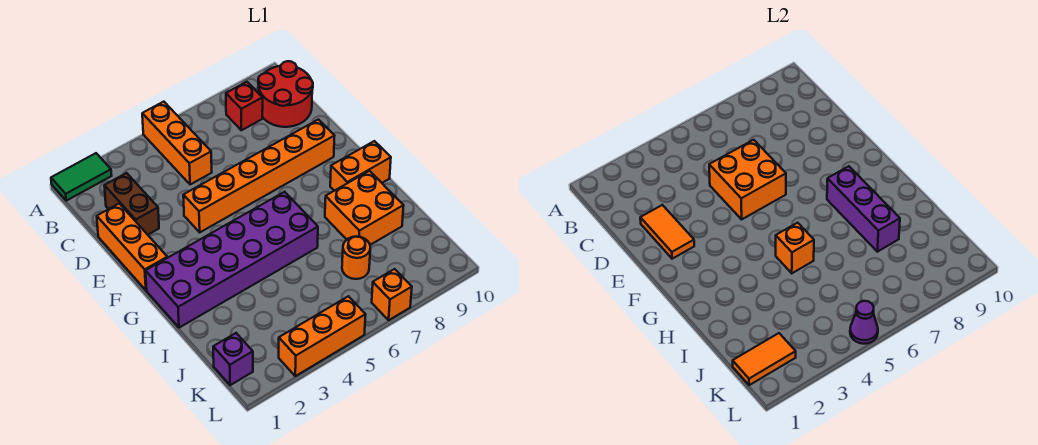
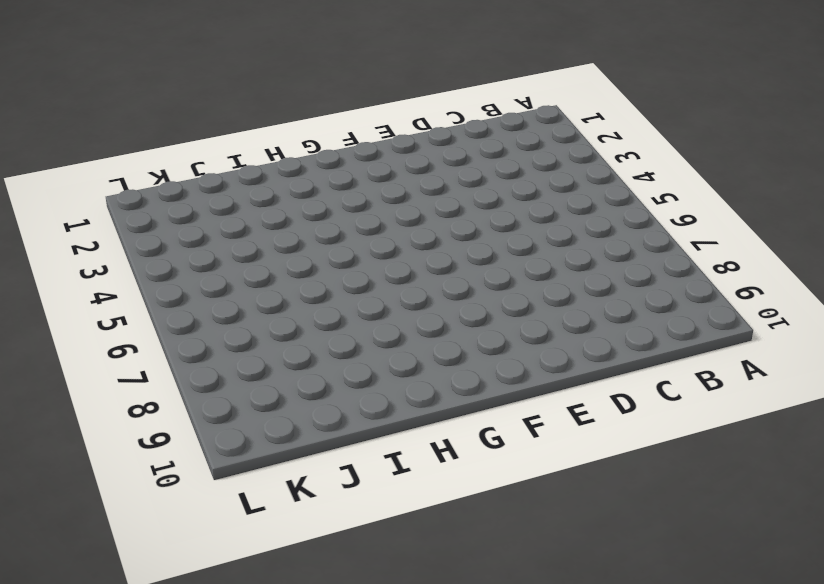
none -> green 1x2 tile [51,153,112,201]
none -> orange 1x3 brick [142,102,212,185]
none -> red 1x1 brick [226,82,263,130]

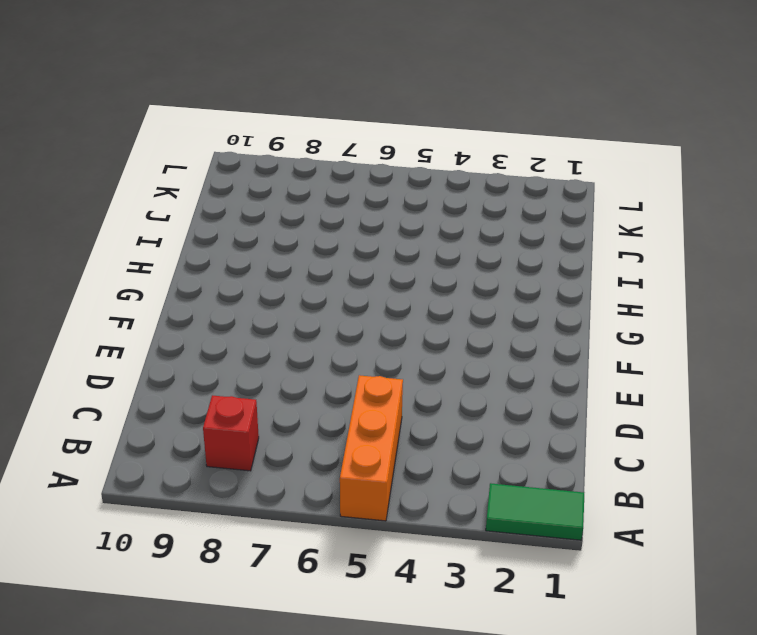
none -> red 2x2 round brick [258,61,313,127]
none -> brown 1x2 brick [104,173,159,235]
none -> orange 1x3 brick [97,204,167,290]

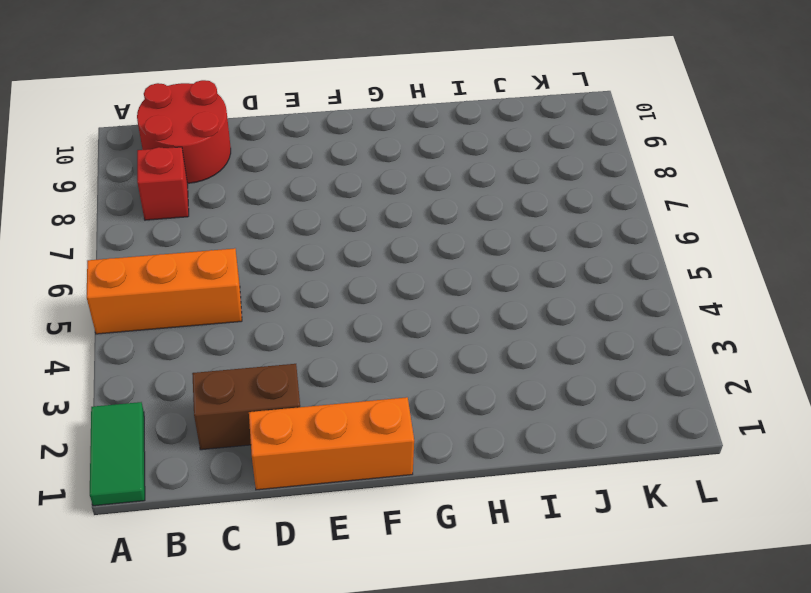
none -> orange 1x6 brick [183,120,334,232]
none -> purple 2x6 brick [146,192,318,328]
none -> orange 1x2 brick [330,141,391,191]

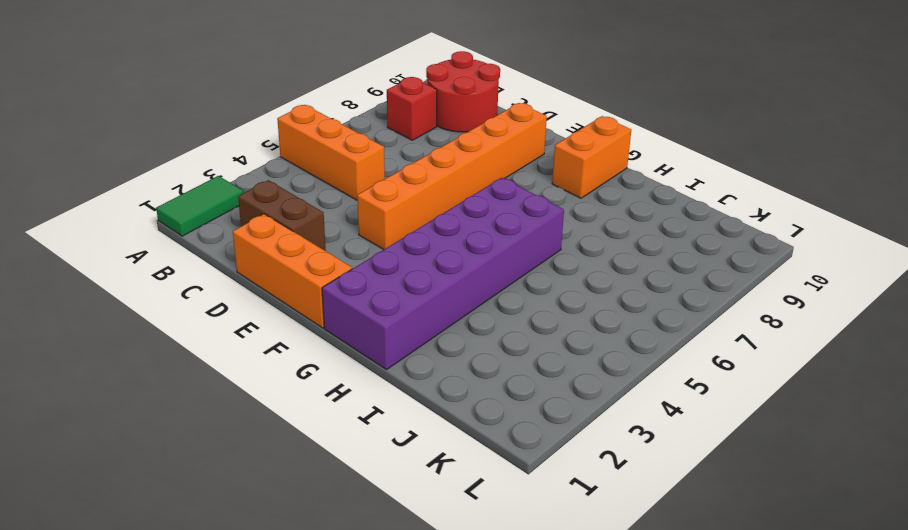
none -> orange 2x2 brick [325,171,404,245]
none -> orange 1x1 round brick [342,237,370,279]
none -> purple 1x1 brick [213,333,253,385]

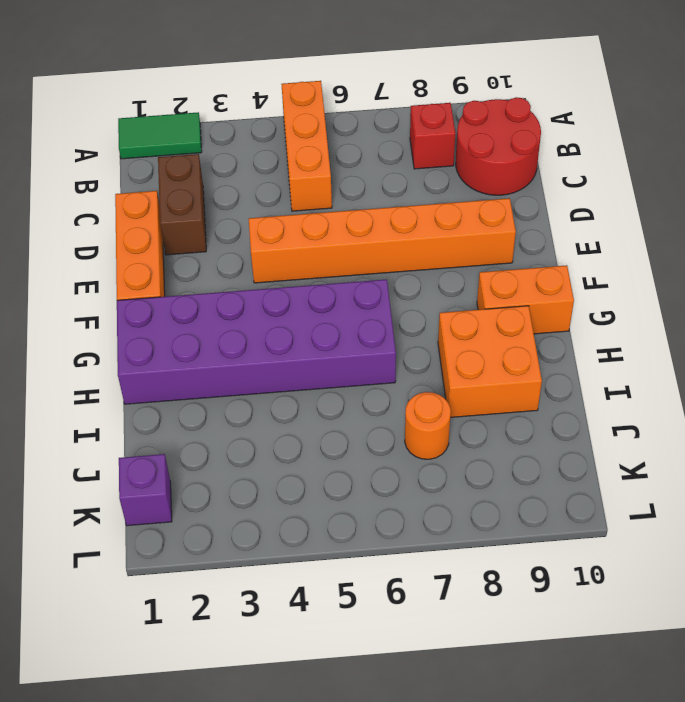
none -> orange 1x3 brick [279,296,366,376]
none -> orange 1x1 brick [372,269,412,320]
none -> orange 1x2 tile [640,205,694,259]

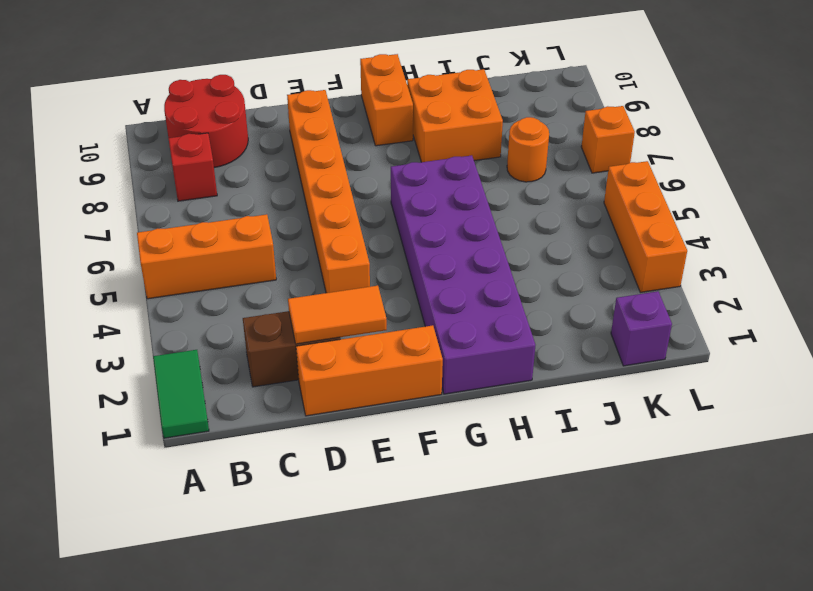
none -> orange 2x2 brick [709,140,786,219]
none -> purple 1x3 brick [827,166,900,252]
none -> orange 1x1 brick [776,223,814,273]

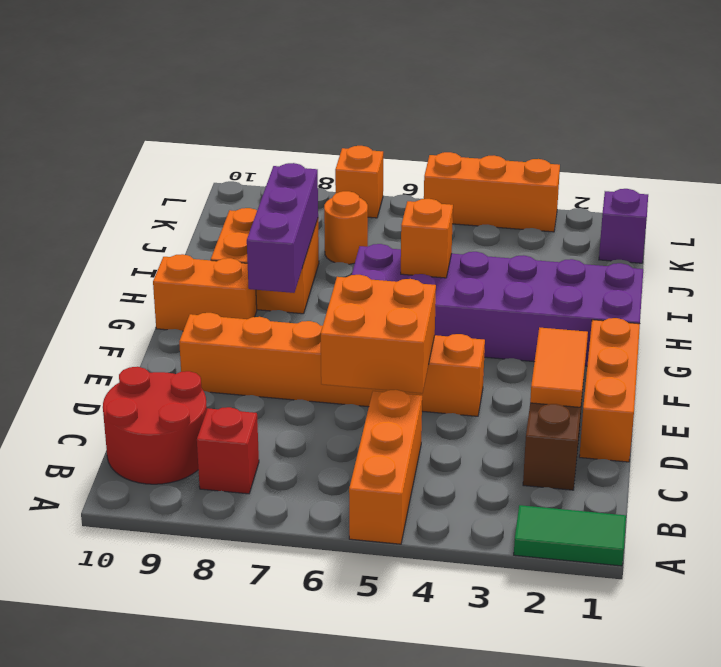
none -> orange 1x2 tile [733,333,796,385]
none -> purple 1x1 cone [850,301,878,344]

